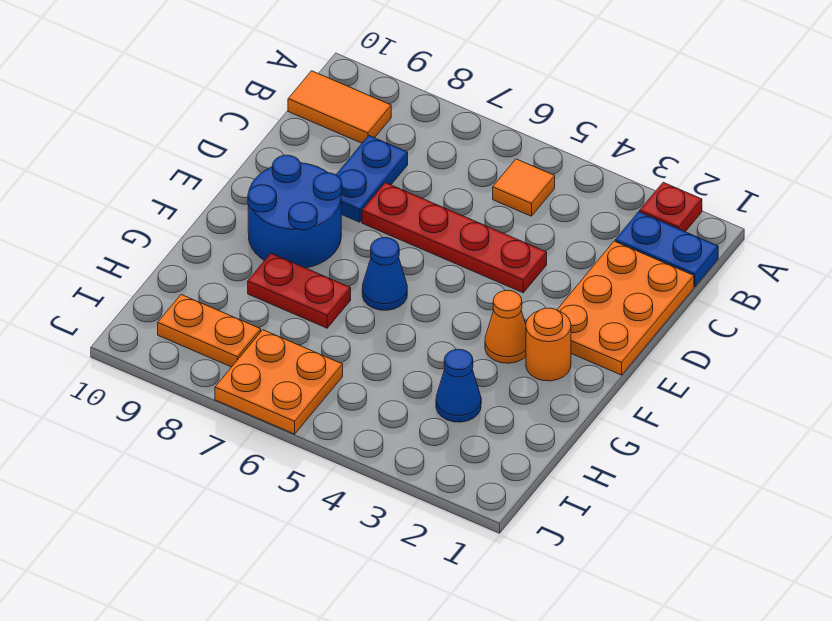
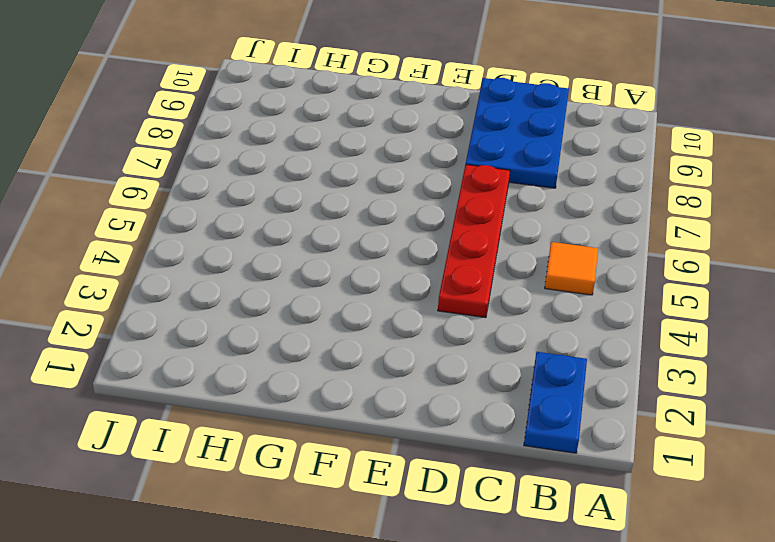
blue 2x3 plate [466,78,569,188] -> blue 1x2 plate [336,136,408,222]
none -> red 1x1 plate [640,182,702,232]
none -> orange 1x2 tile [288,71,391,143]
none -> orange 2x3 plate [557,241,694,375]

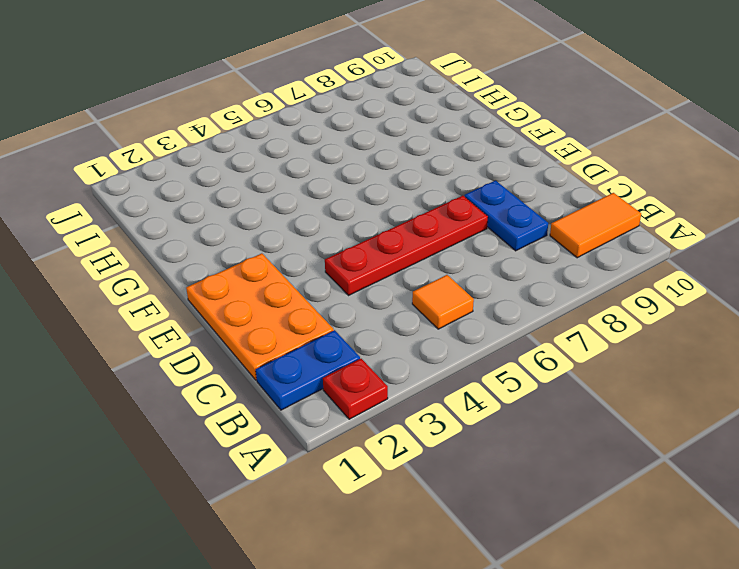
none -> blue 2x2 round brick [248,155,342,268]
none -> orange 1x1 round brick [526,308,571,381]
none -> orange 1x1 cone [485,291,526,363]

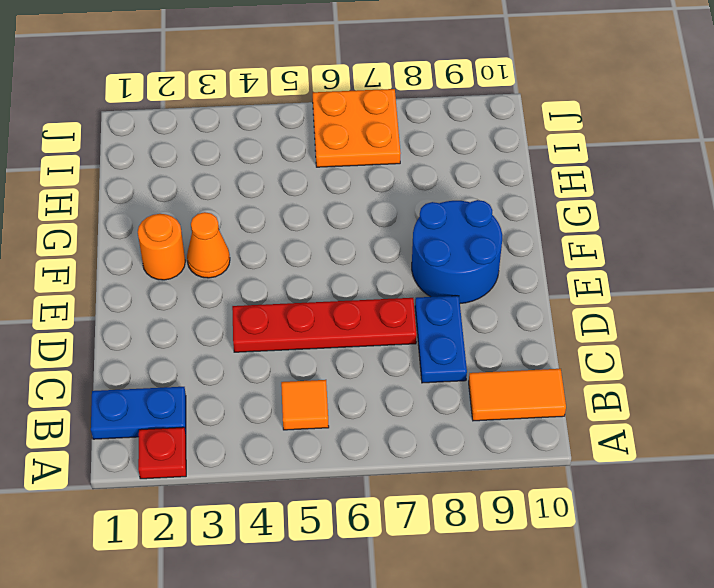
none -> orange 2x3 plate [557,241,694,375]
none -> blue 1x1 cone [362,238,407,310]
none -> red 1x2 plate [248,253,351,328]

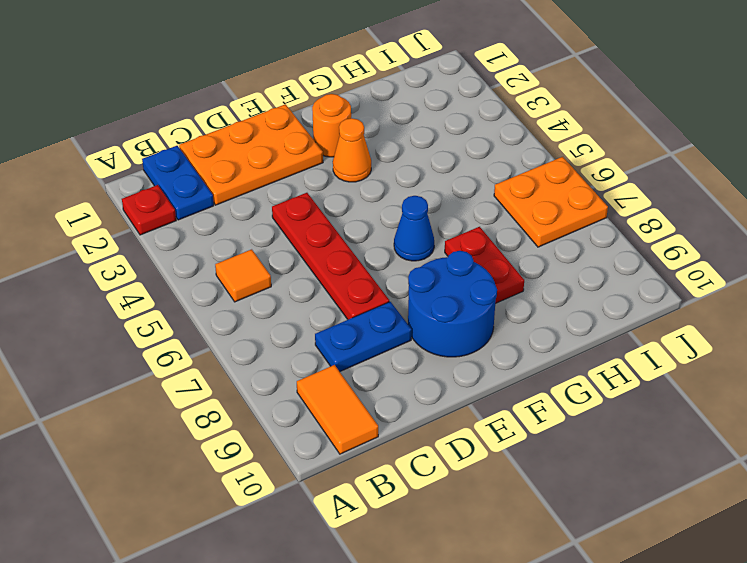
none -> blue 1x1 cone [436,349,481,422]
none -> orange 1x2 plate [158,295,261,367]

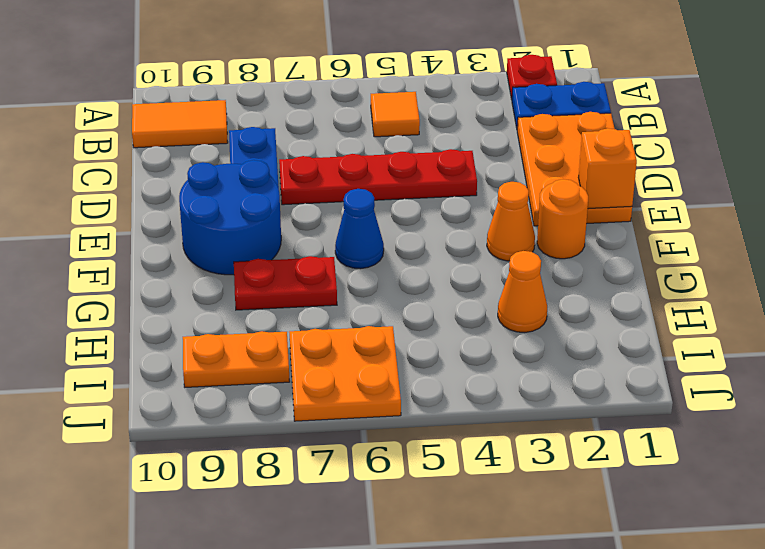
orange 1x1 brick [578,128,637,209] -> none
orange 1x1 cone [498,251,547,332] -> blue 1x1 cone [436,349,481,422]

